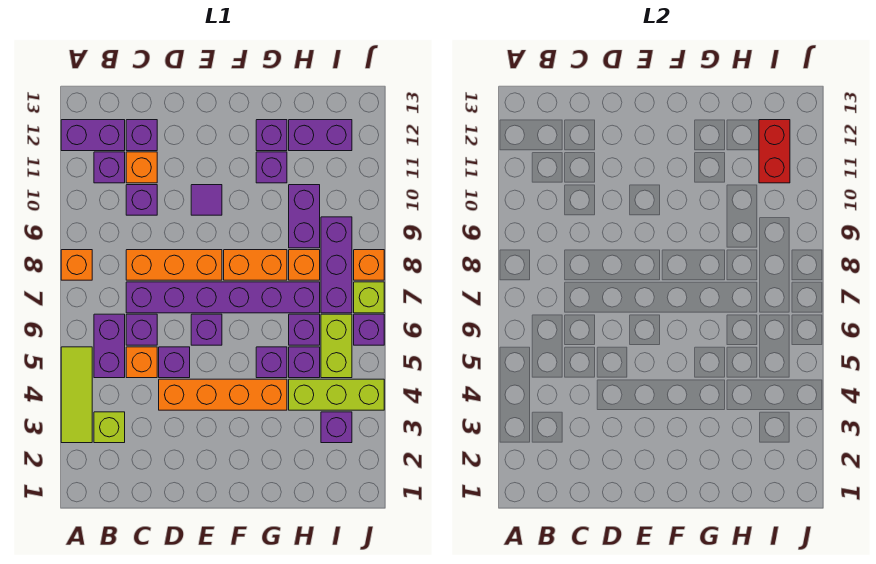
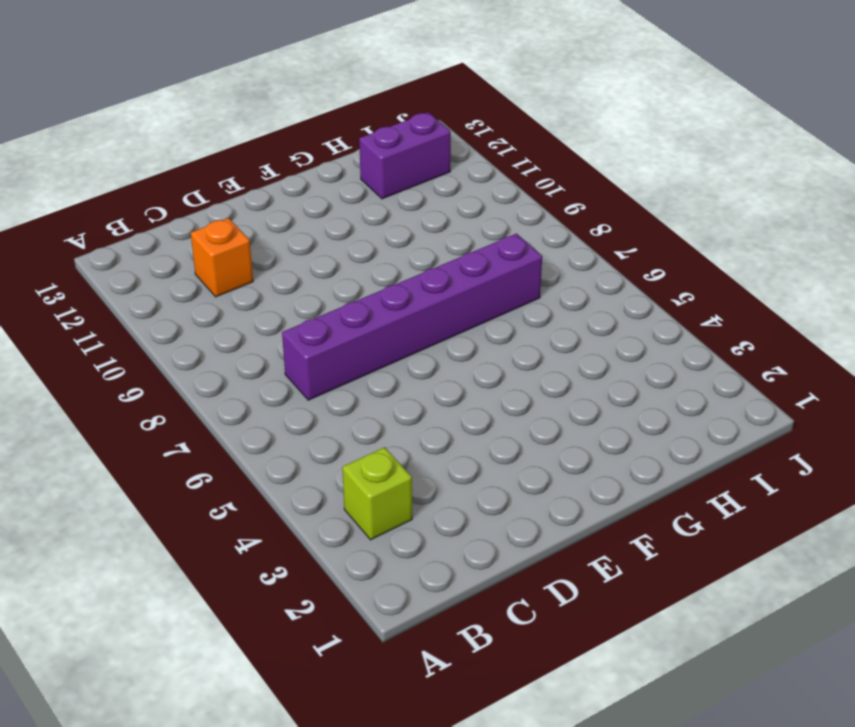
none -> lime 1x3 tile [61,347,92,443]
none -> orange 1x1 brick [61,250,92,280]
none -> purple 1x2 brick [61,120,125,151]
none -> purple 1x2 brick [94,314,125,378]

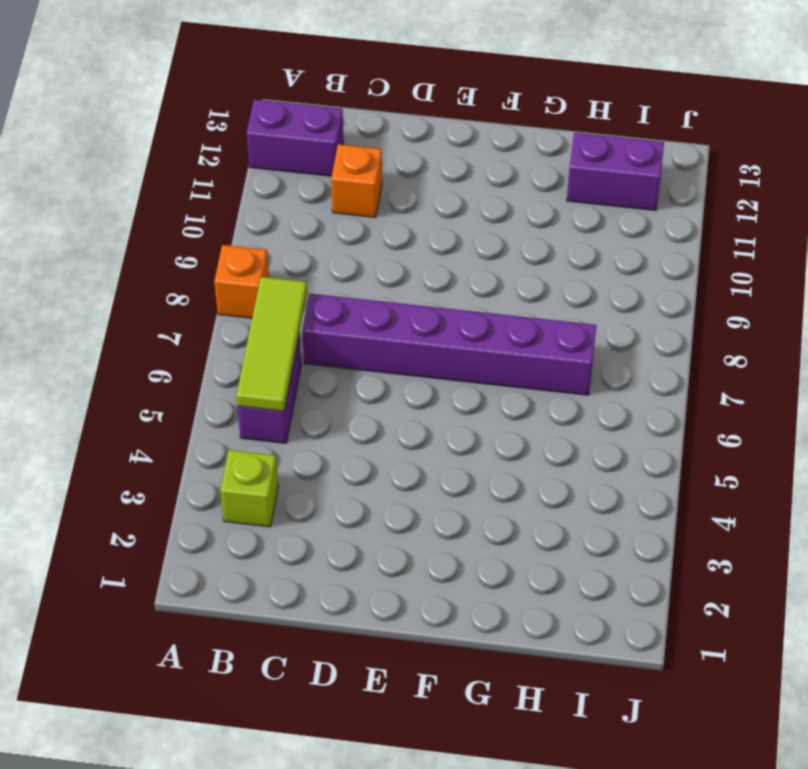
lime 1x3 tile [236,277,307,411] -> lime 1x3 tile moved to [61,347,92,443]
none -> purple 1x1 brick [94,152,125,183]
none -> orange 1x1 brick [126,347,157,378]
none -> purple 1x1 brick [126,314,157,345]
none -> orange 1x3 brick [126,250,222,280]

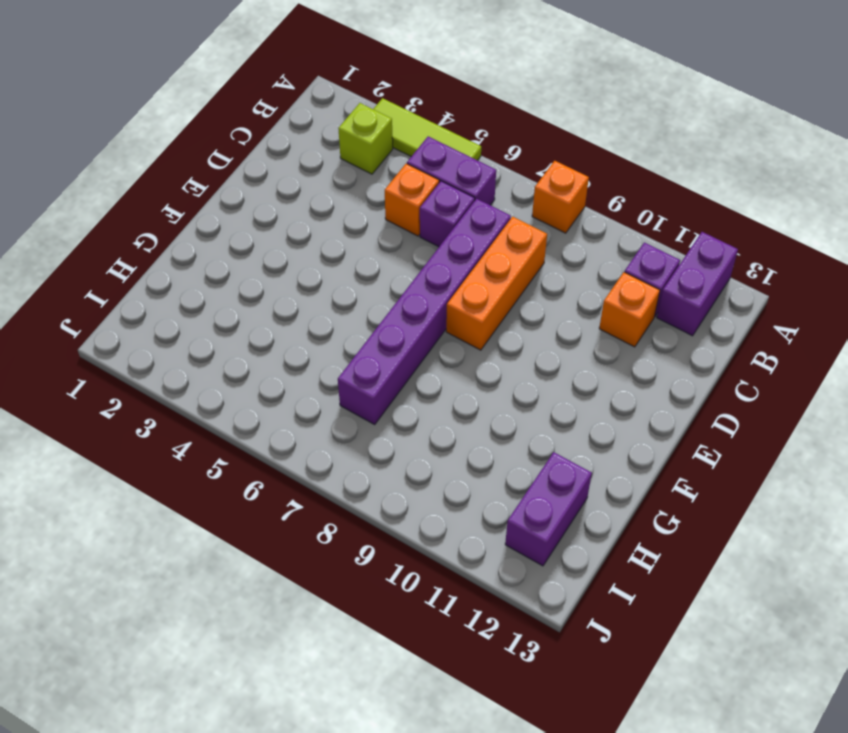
none -> purple 1x1 brick [126,185,157,215]
none -> purple 1x1 brick [126,120,157,151]
none -> orange 1x4 brick [159,379,287,410]
none -> purple 1x1 brick [159,347,190,378]

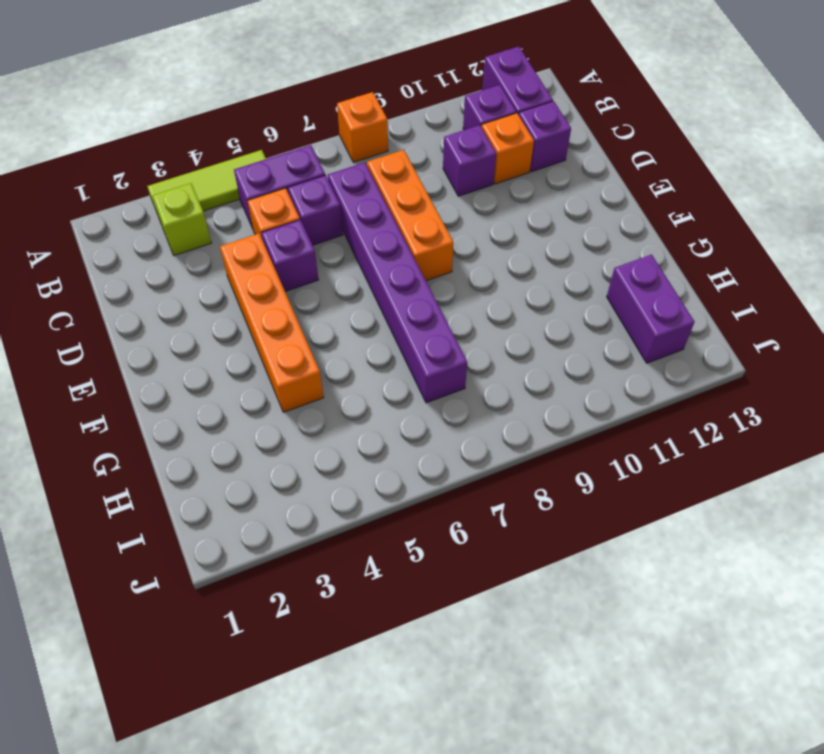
none -> purple 1x1 brick [191,314,222,345]
none -> purple 1x1 tile [191,185,222,215]
none -> orange 1x2 brick [224,250,287,280]
none -> purple 1x1 brick [256,347,287,378]

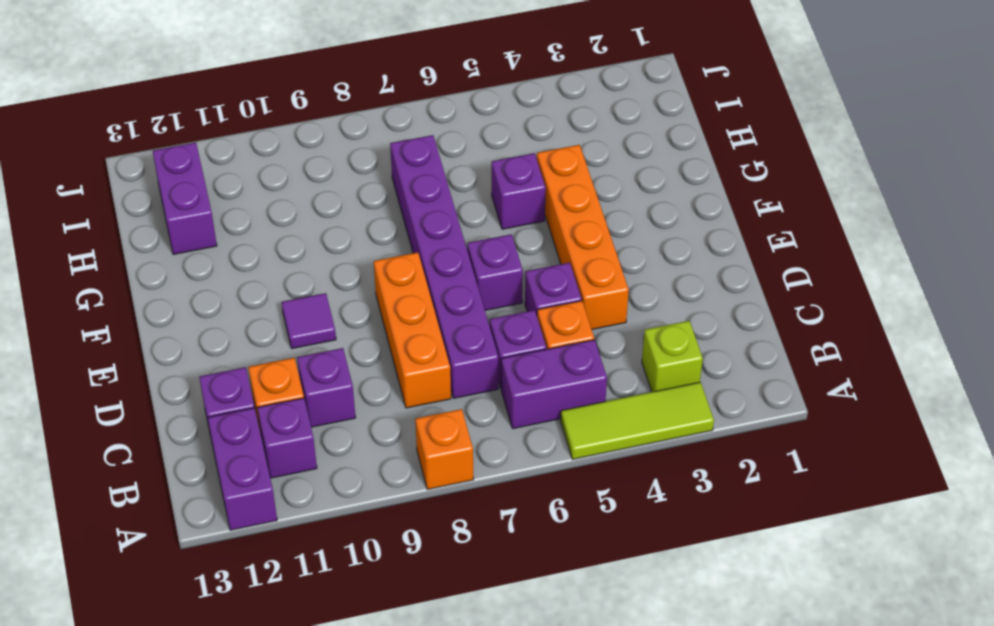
none -> orange 1x2 brick [224,250,287,280]
none -> purple 1x1 brick [256,152,287,183]
none -> purple 1x1 brick [256,120,287,151]
none -> lime 1x3 brick [289,379,384,410]

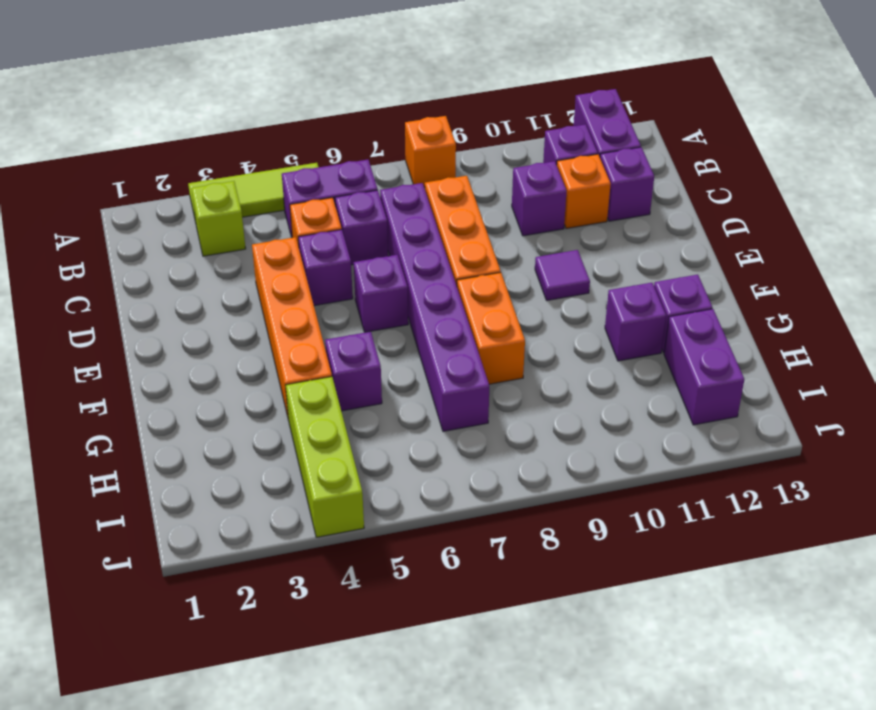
none -> purple 1x1 brick [289,347,320,378]
none -> purple 1x1 brick [289,314,320,345]
none -> orange 1x1 brick [289,250,320,280]
none -> purple 1x2 brick [289,185,320,248]

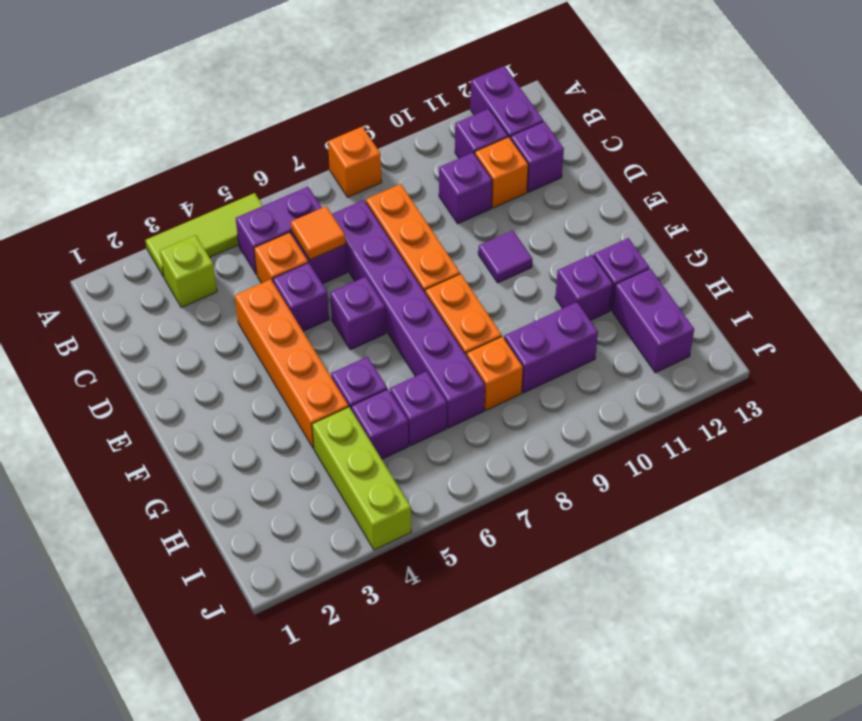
orange 1x1 tile [291,206,345,260] -> none
none -> purple 1x1 brick [321,412,352,443]
none -> lime 1x2 brick [321,314,352,378]
none -> purple 1x3 brick [321,217,352,313]
none -> purple 1x1 brick [354,314,384,345]

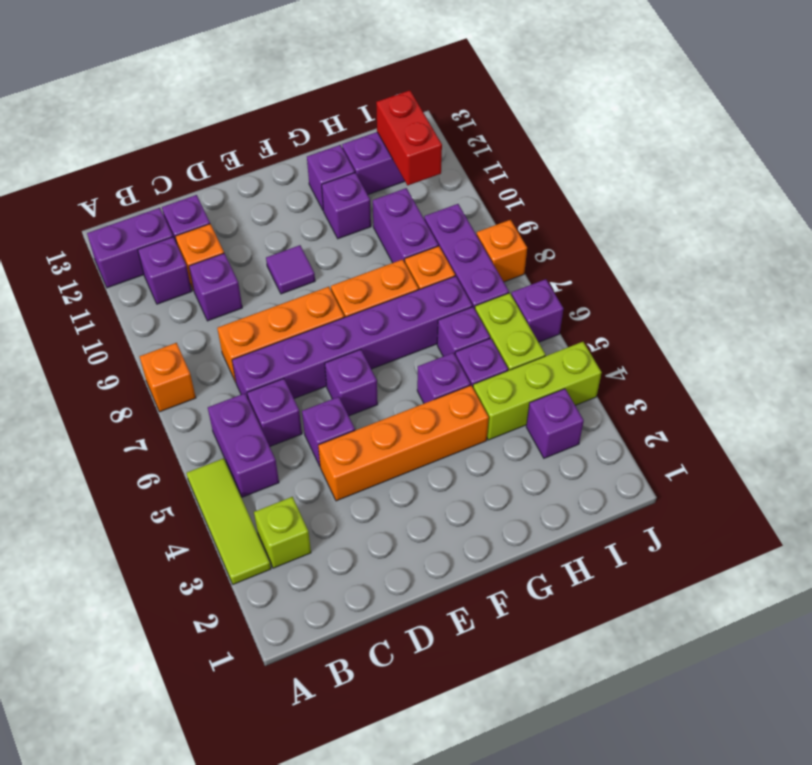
none -> orange 1x1 brick [126,347,157,378]
none -> lime 1x1 brick [354,282,384,313]

